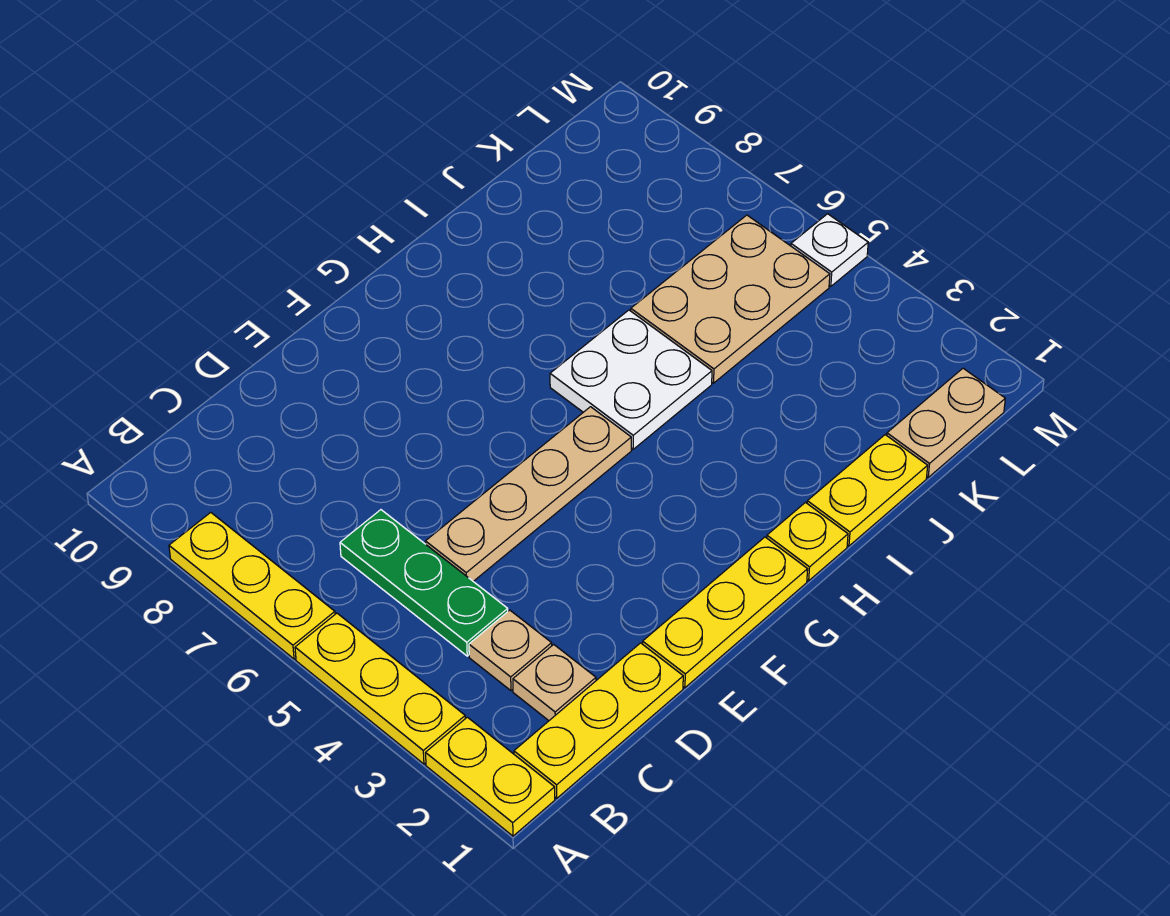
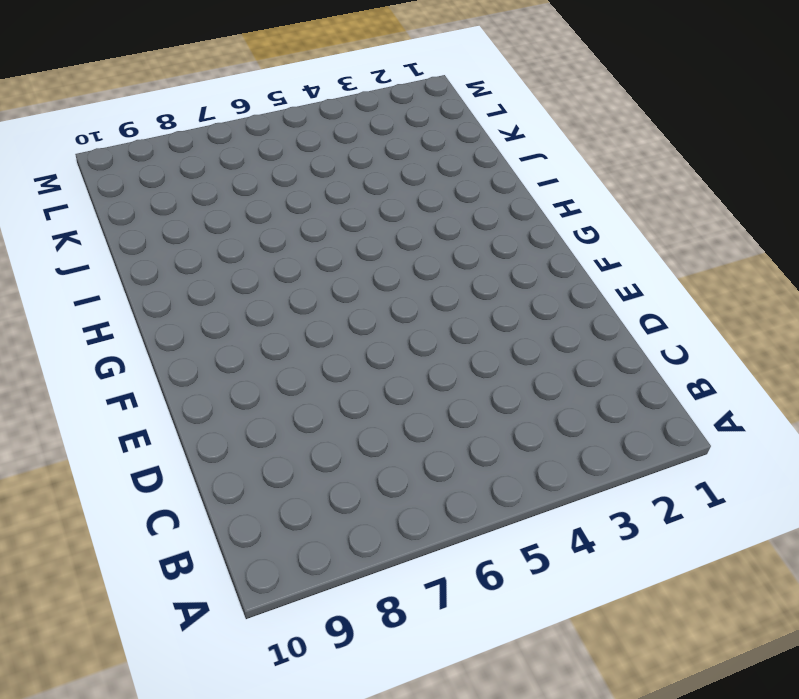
none -> yellow 1x2 plate [426,717,555,836]
none -> yellow 1x3 plate [295,613,465,764]
none -> yellow 1x3 plate [169,513,335,659]

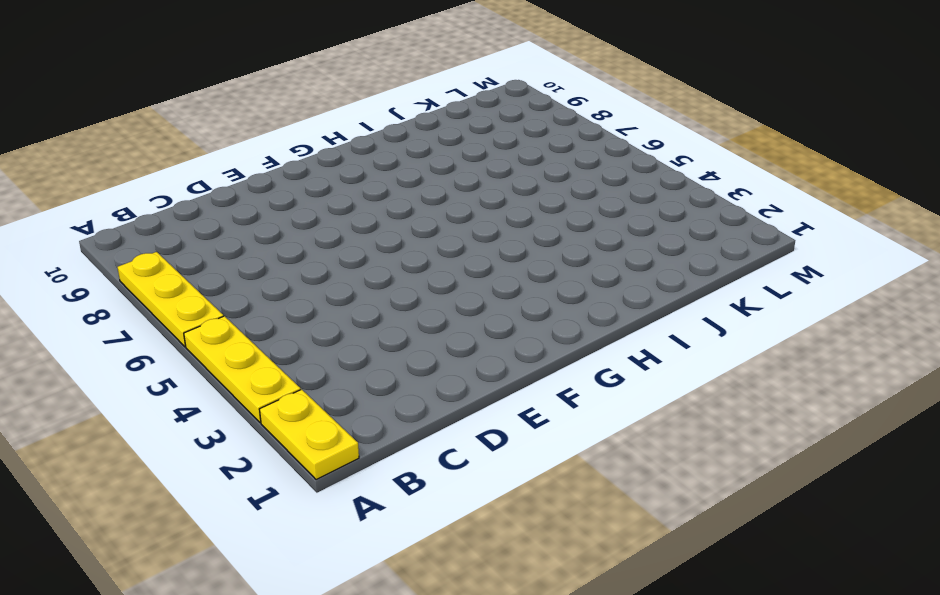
none -> yellow 1x3 plate [514,643,683,798]
none -> tan 1x1 plate [513,645,596,721]
none -> tan 1x1 plate [469,610,552,691]

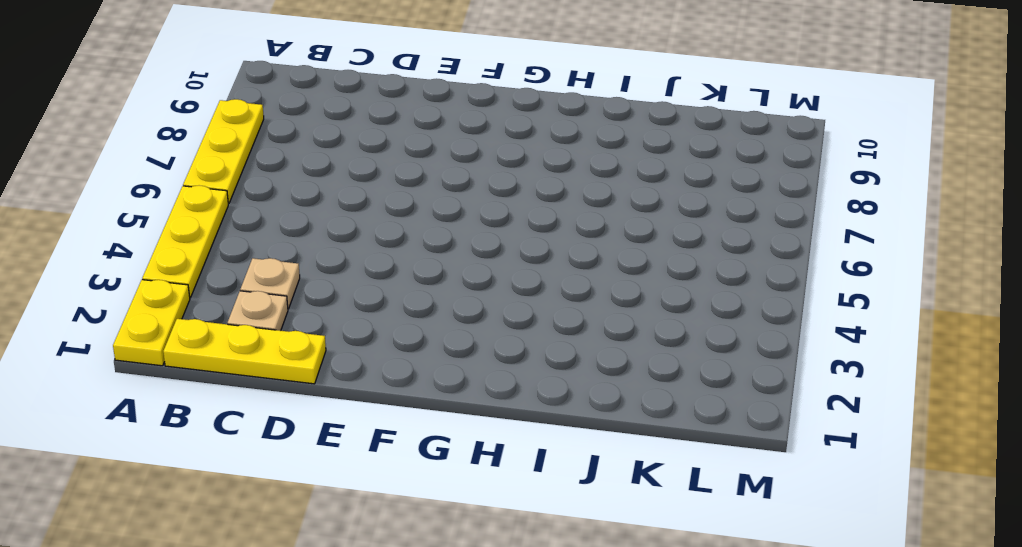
none -> green 1x3 plate [340,510,508,656]
none -> tan 1x4 plate [425,407,631,581]
none -> yellow 1x3 plate [643,537,808,688]

